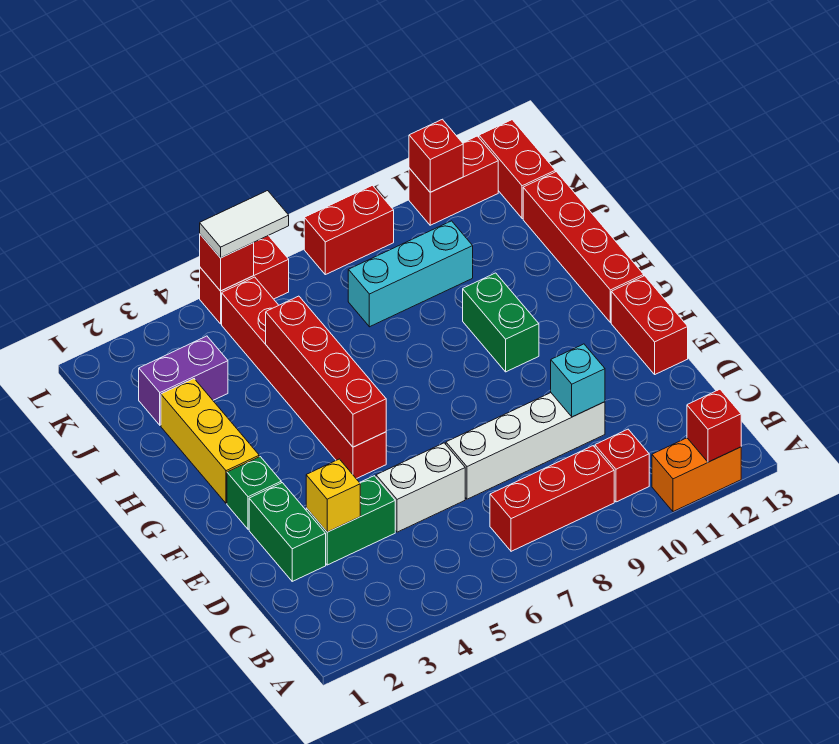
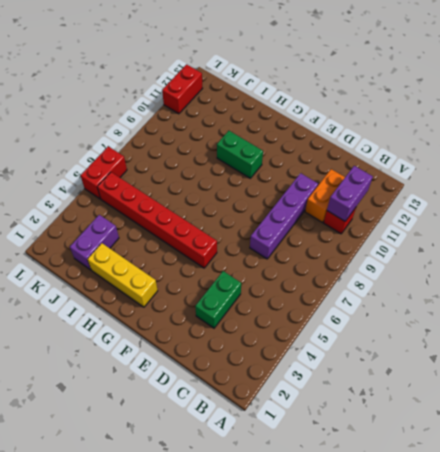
purple 1x2 brick [327,166,373,221] -> none
orange 1x2 brick [305,169,345,222] -> orange 1x2 brick moved to [652,438,741,512]
purple 1x4 brick [250,173,318,259] -> white 1x4 brick [446,393,605,499]
none -> red 1x3 brick [490,446,614,551]
none -> green 1x2 brick [249,483,326,581]
none -> white 1x2 brick [376,443,465,532]

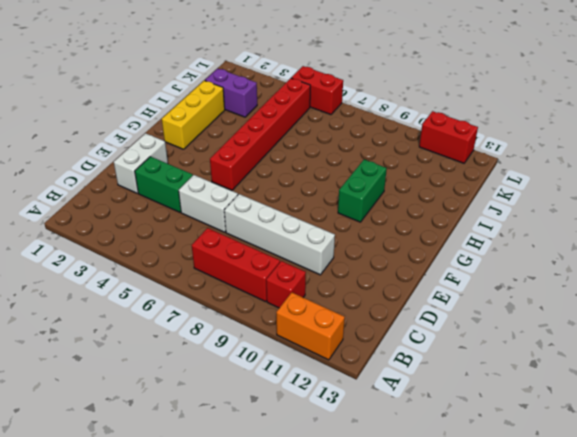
white 1x2 brick [114,133,168,193] -> green 1x2 brick [249,483,326,581]
none -> red 1x2 brick [611,276,688,374]
none -> green 1x1 brick [227,457,281,529]
none -> red 1x4 brick [523,172,644,323]

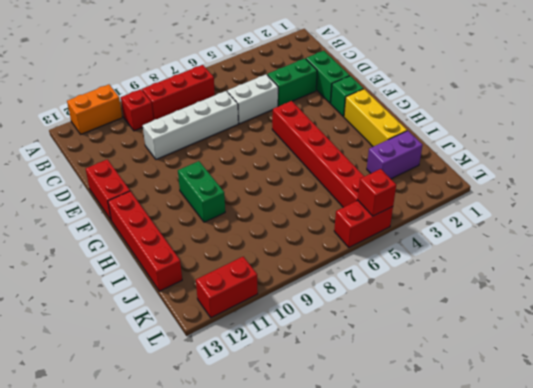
none -> cyan 1x3 brick [348,221,473,327]
none -> red 1x2 brick [479,120,555,219]
none -> red 1x2 brick [304,185,394,275]

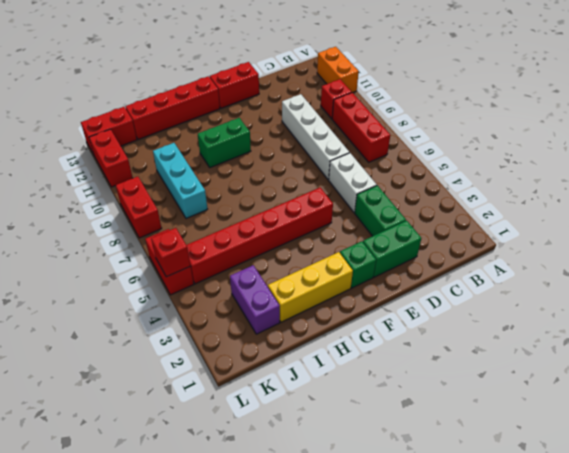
none -> red 1x1 brick [687,389,741,462]
none -> yellow 1x1 brick [306,459,360,532]
none -> cyan 1x1 brick [551,344,605,417]

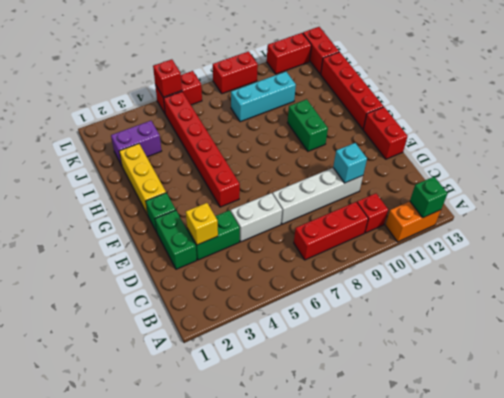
green 1x1 brick [410,177,447,218] -> red 1x1 brick [687,389,741,462]
none -> red 1x4 brick [266,296,386,447]
none -> red 1x1 brick [409,119,463,192]
none -> white 1x2 tile [200,191,289,258]

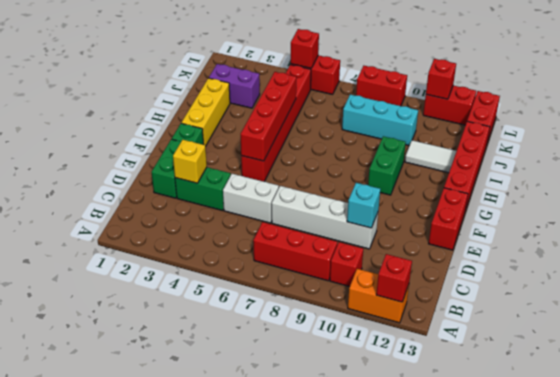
white 1x2 tile [405,140,456,173] -> white 1x2 tile moved to [200,191,289,258]

